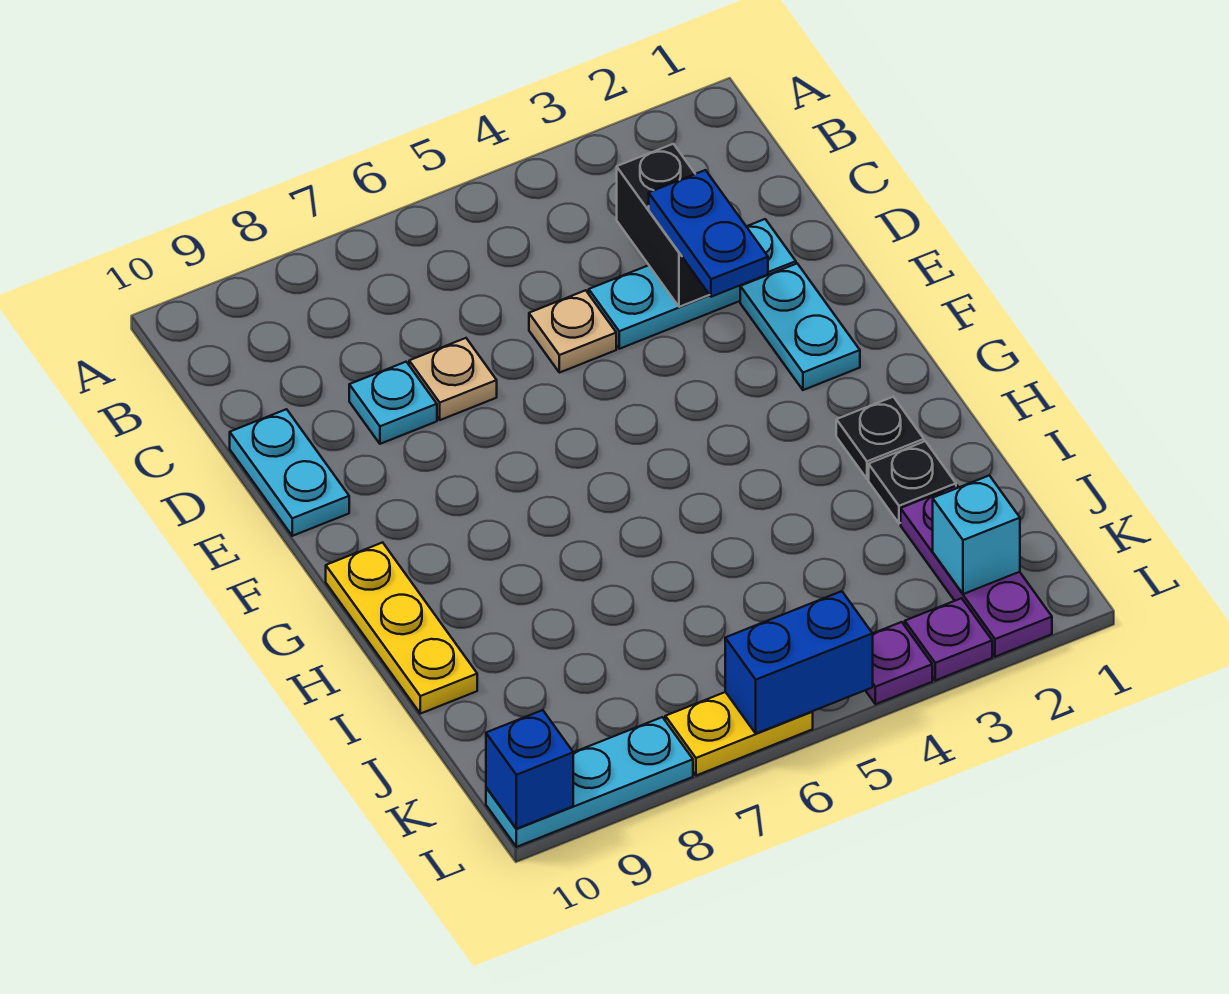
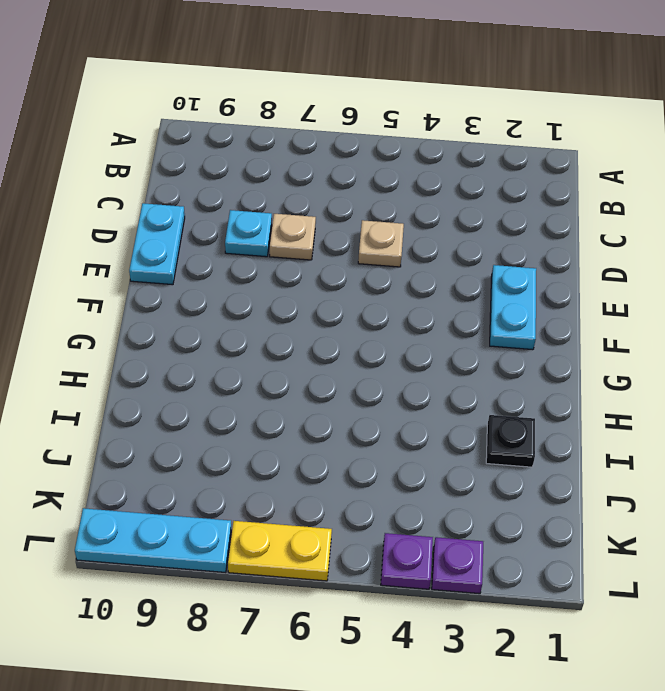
none -> cyan 1x3 plate [589,219,796,349]
none -> yellow 1x3 plate [326,542,477,714]
none -> black 1x1 plate [836,397,924,479]

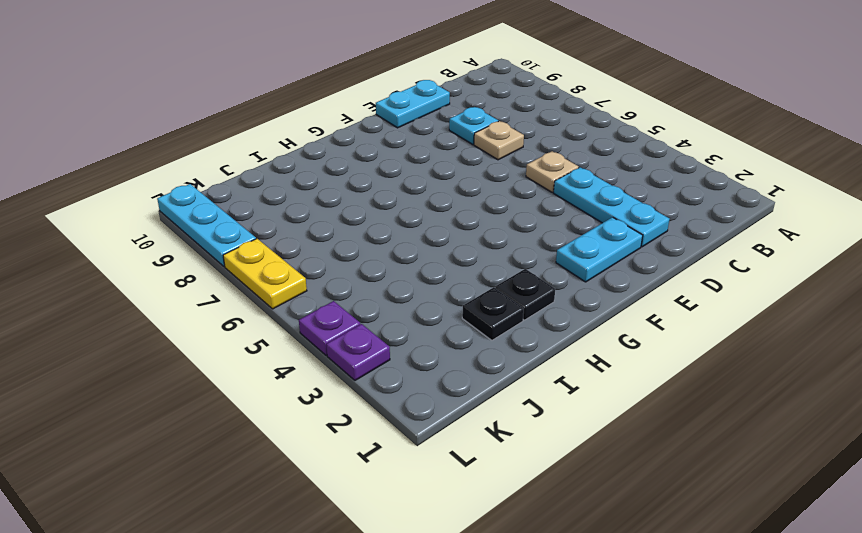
none -> yellow 1x3 plate [326,542,477,714]
none -> purple 1x3 plate [901,486,1052,657]
none -> black 1x2 brick [617,144,709,307]

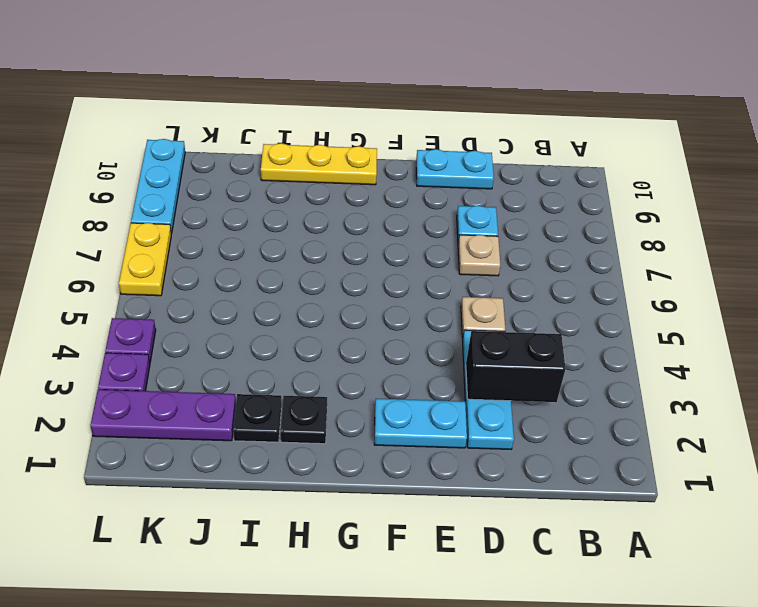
none -> cyan 1x1 brick [933,475,1020,594]
none -> blue 1x2 brick [725,591,873,734]
none -> blue 1x1 brick [486,710,573,829]

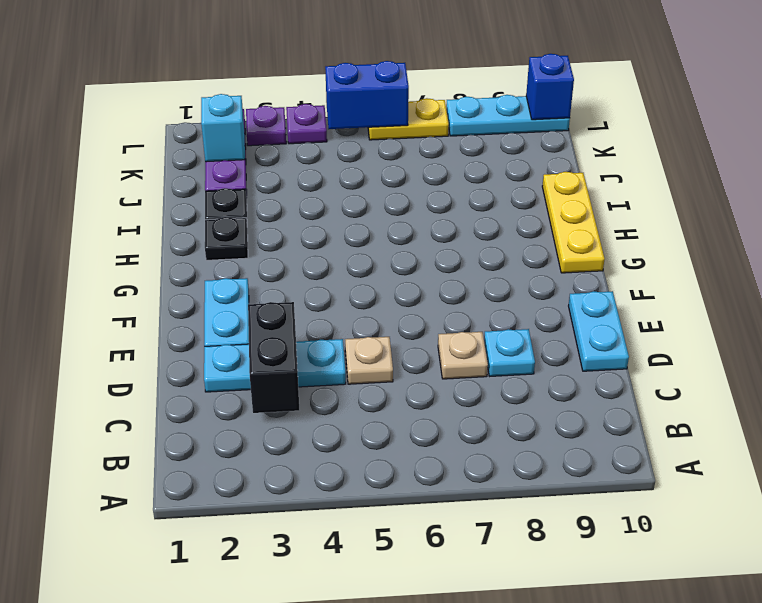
none -> blue 1x2 plate [649,170,768,297]

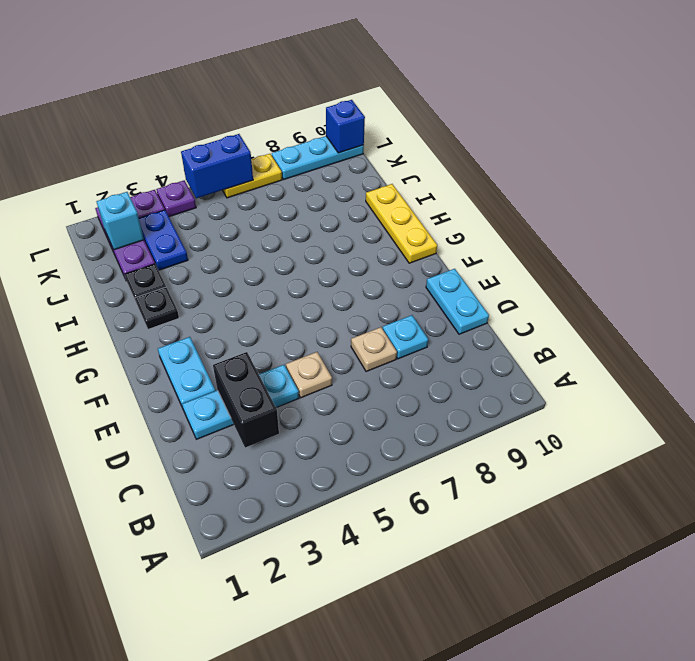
blue 1x2 plate [139,210,188,270] -> blue 1x2 plate moved to [649,170,768,297]

